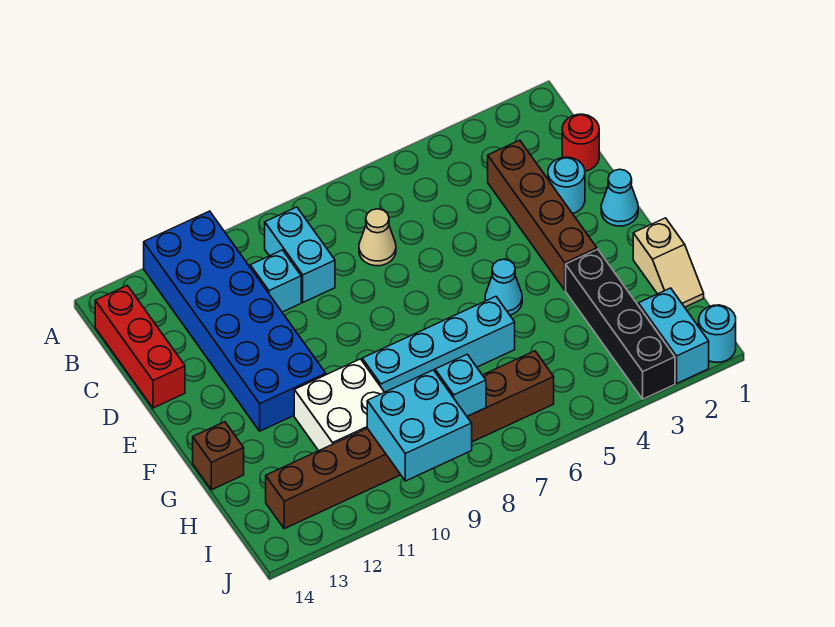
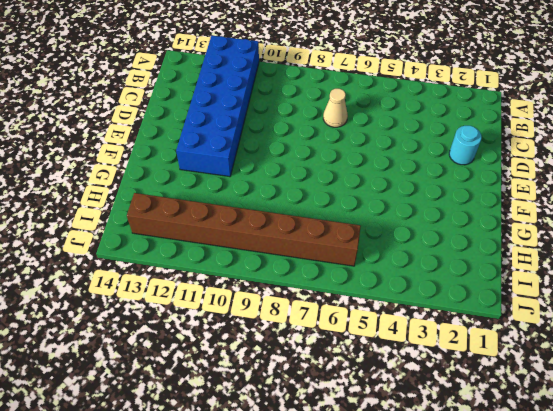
none -> cyan 1x2 brick [265,207,335,302]
none -> red 1x3 brick [95,285,185,408]
none -> red 1x1 round brick [562,114,599,171]

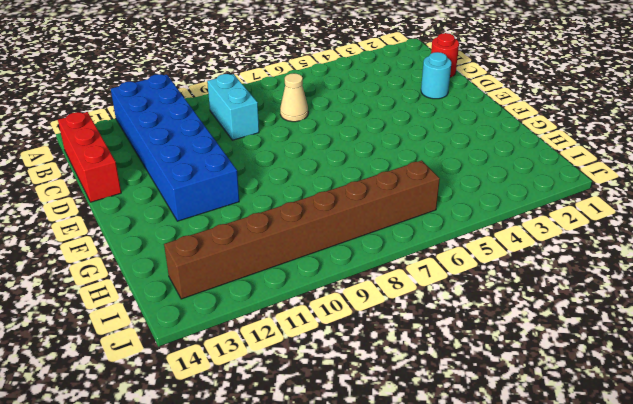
none -> brown 1x4 brick [488,140,597,290]
none -> cyan 1x1 brick [250,250,301,312]
none -> cyan 1x1 cone [601,169,638,226]

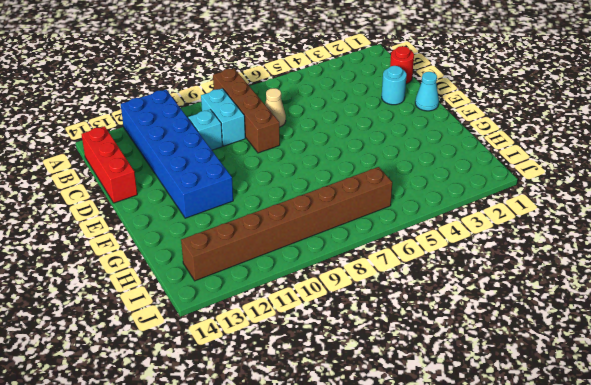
brown 1x4 brick [213,68,280,153] -> brown 1x4 brick moved to [488,140,597,290]
none -> cyan 1x1 cone [485,259,522,315]
none -> tan 1x2 slope [633,218,704,307]
none -> black 1x4 brick [566,249,675,399]

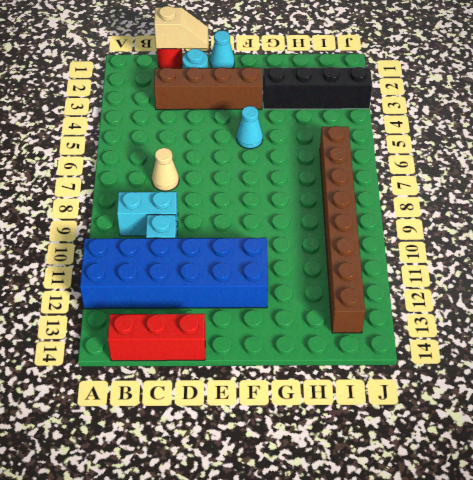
tan 1x2 slope [154,6,208,49] -> tan 1x2 slope moved to [633,218,704,307]
none -> cyan 1x4 brick [362,296,515,392]
none -> white 2x2 brick [294,359,384,451]
none -> brown 1x1 brick [193,422,244,490]

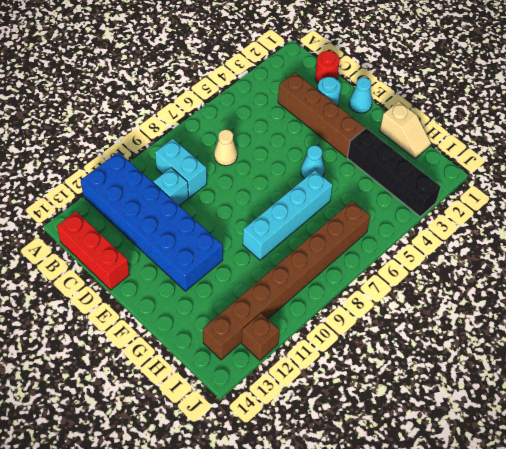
brown 1x1 brick [242,313,280,360] -> brown 1x1 brick moved to [193,422,244,490]
none -> white 2x2 brick [294,359,384,451]
none -> cyan 1x2 brick [638,288,709,383]
none -> cyan 1x1 round brick [699,305,736,362]

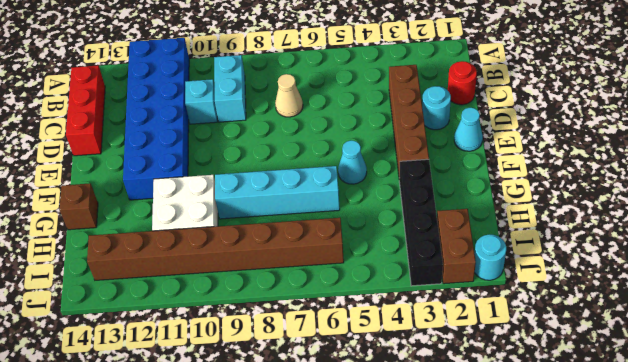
brown 1x2 brick [437,209,476,284] -> cyan 1x2 brick [638,288,709,383]
none -> tan 1x2 slope [633,218,704,307]
none -> cyan 1x1 brick [435,354,486,416]
none -> cyan 2x2 brick [367,370,472,481]

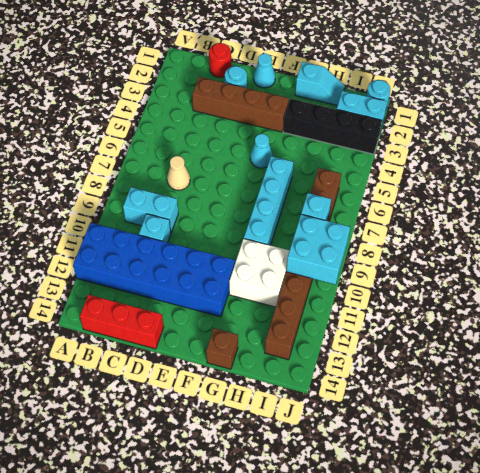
cyan 1x2 slope [295,62,345,105] -> tan 1x2 slope [633,218,704,307]

